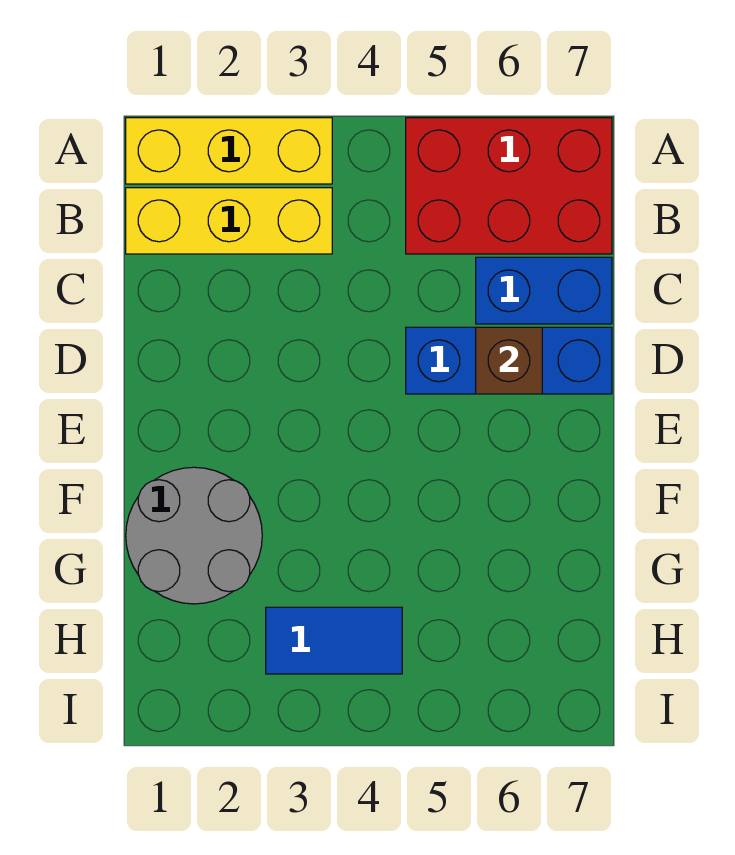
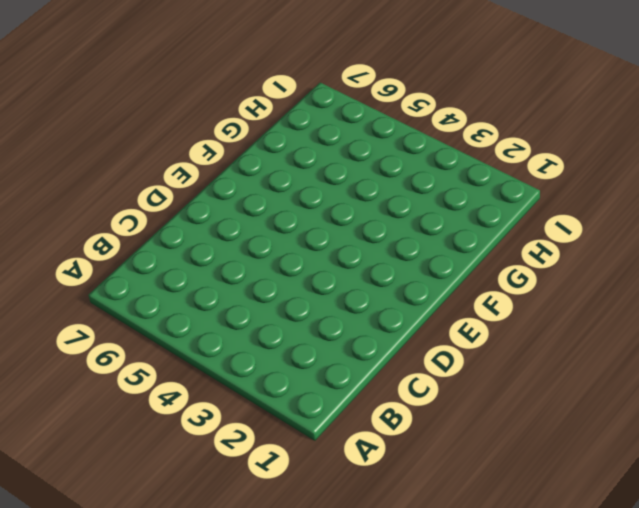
none -> yellow 1x3 brick [126,118,332,184]
none -> red 2x3 brick [406,118,612,254]

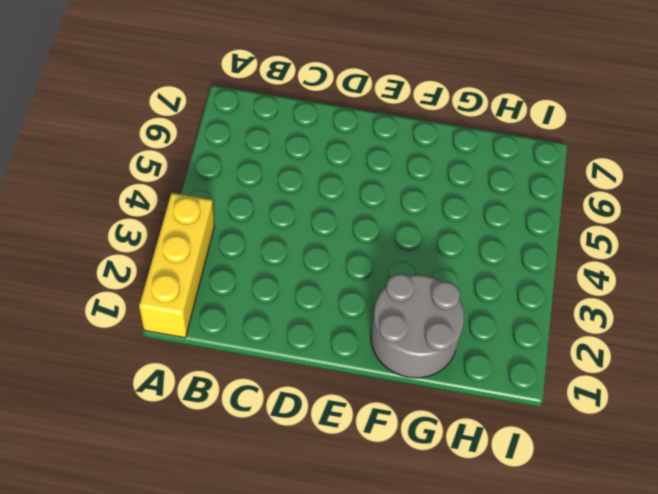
none -> red 2x3 brick [406,118,612,254]
none -> yellow 1x3 brick [126,188,332,254]

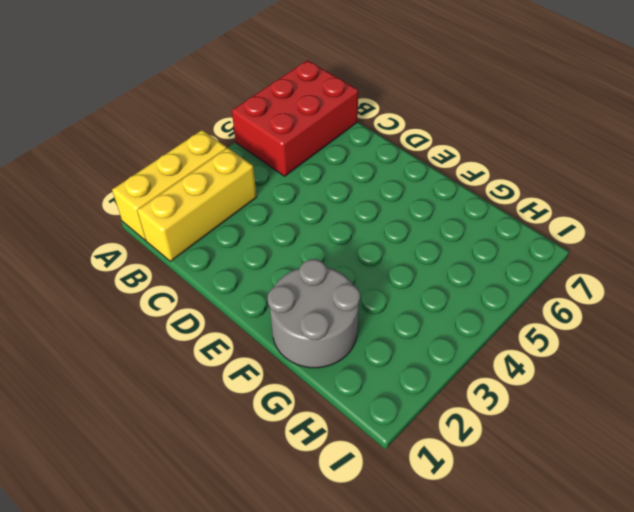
none -> blue 1x2 brick [476,257,612,324]
none -> blue 1x3 brick [406,327,612,394]

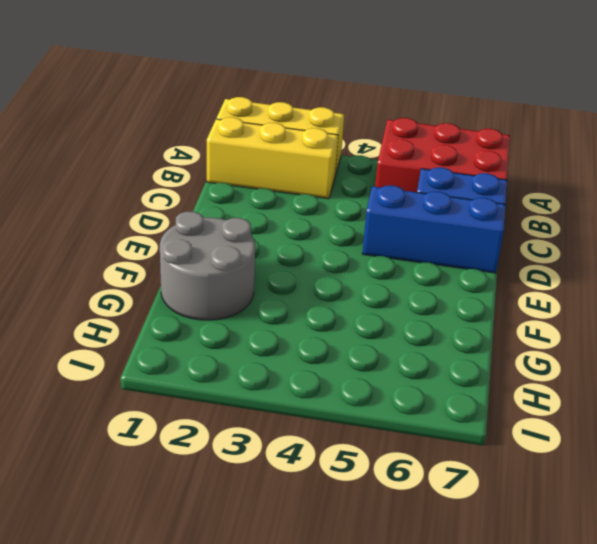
none -> blue 1x2 tile [266,607,402,674]
none -> brown 1x1 brick [476,327,542,394]

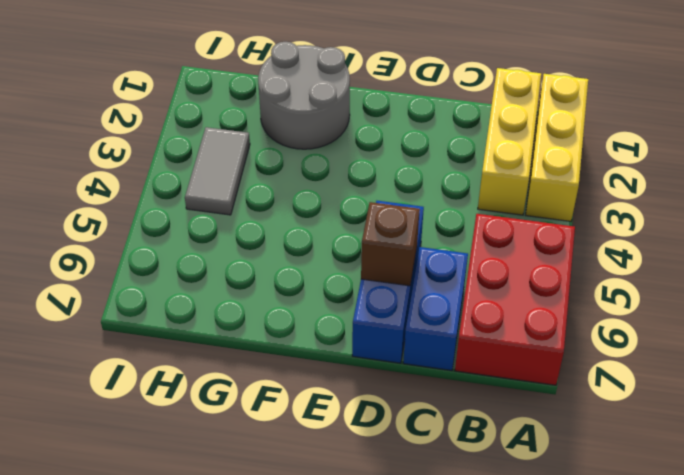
grey 1x2 tile [185,127,250,215] -> blue 1x2 tile [266,607,402,674]

